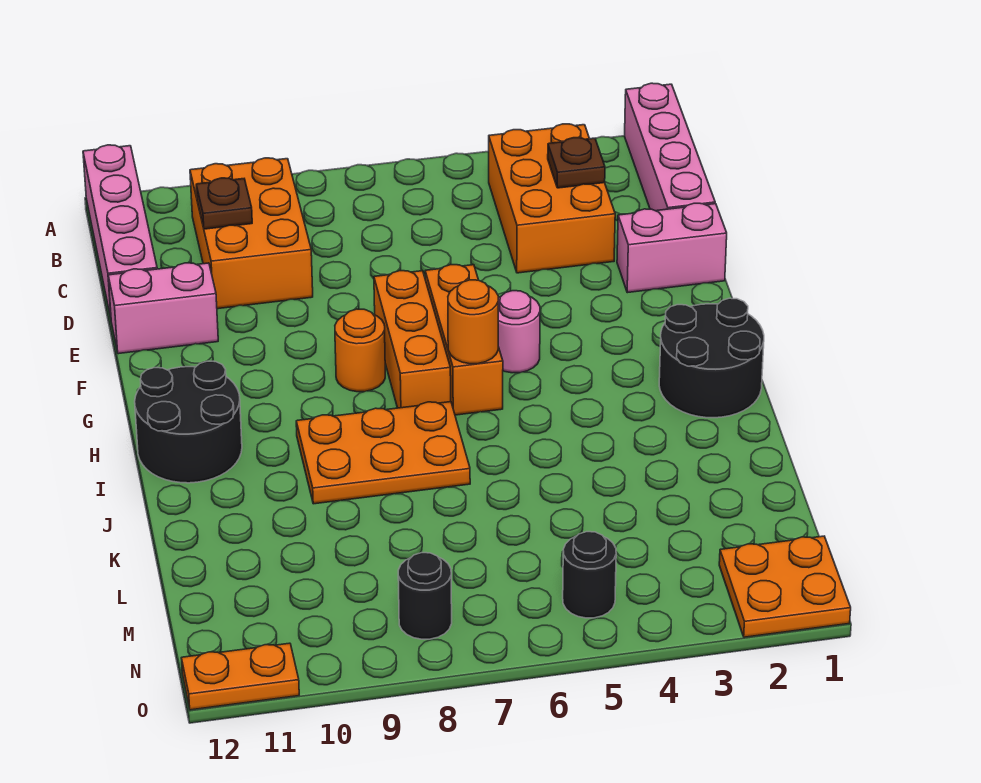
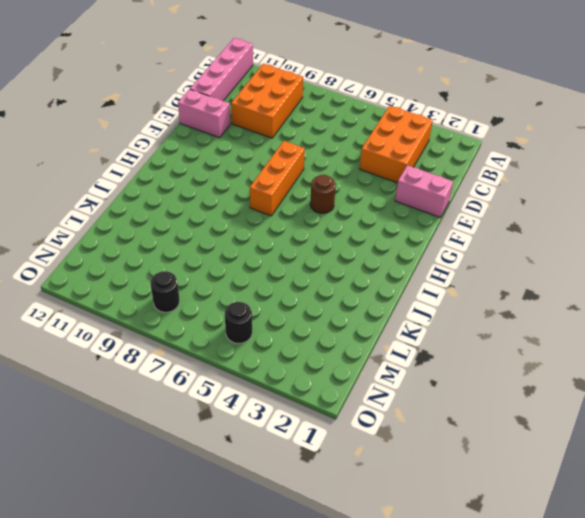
brown 1x1 round brick [310,175,336,213] -> pink 1x1 round brick [498,291,540,373]
none -> pink 1x4 brick [625,83,715,211]
none -> orange 1x3 brick [425,265,503,415]
none -> orange 1x1 round brick [335,309,385,392]

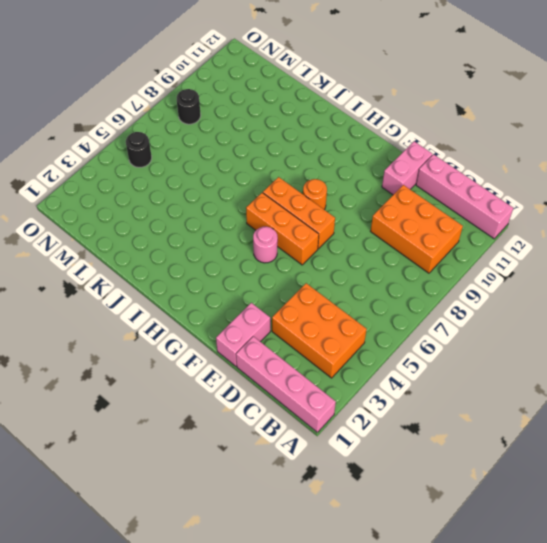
none -> black 2x2 round brick [659,298,764,418]
none -> black 2x2 round brick [135,361,242,483]
none -> orange 2x3 plate [296,402,470,504]

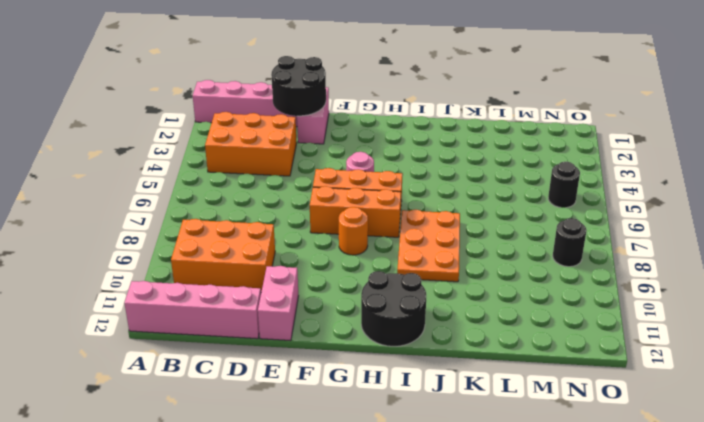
black 2x2 round brick [271,56,326,116] -> black 2x2 round brick moved to [659,298,764,418]
none -> orange 2x2 plate [719,536,851,637]
none -> orange 1x2 plate [181,643,299,710]
none -> brown 1x1 plate [548,138,605,188]

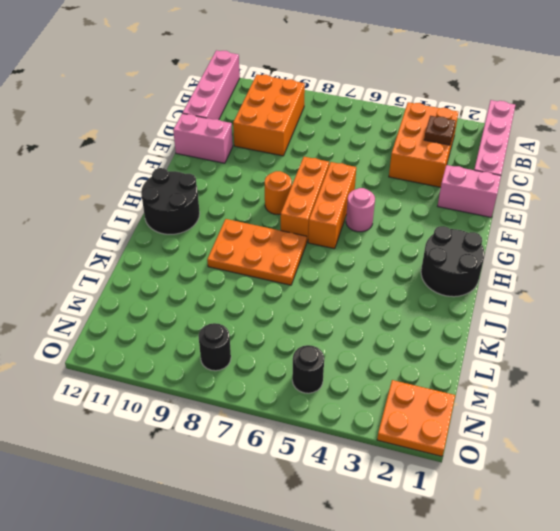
none -> orange 1x2 plate [181,643,299,710]
none -> brown 1x1 plate [196,178,252,229]
none -> orange 1x1 round brick [448,280,498,364]

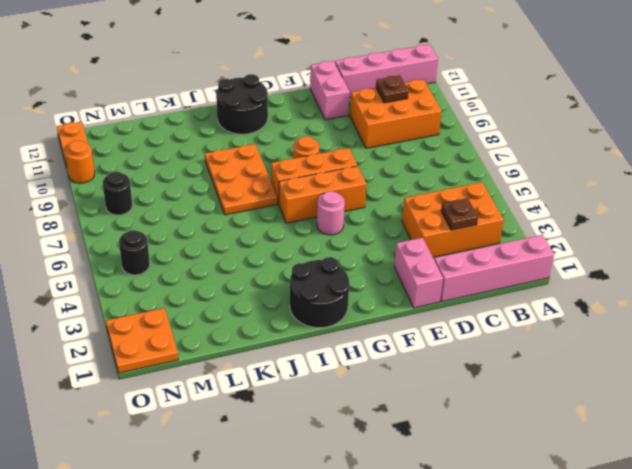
orange 1x1 round brick [65,141,95,183] -> orange 1x1 round brick moved to [448,280,498,364]

